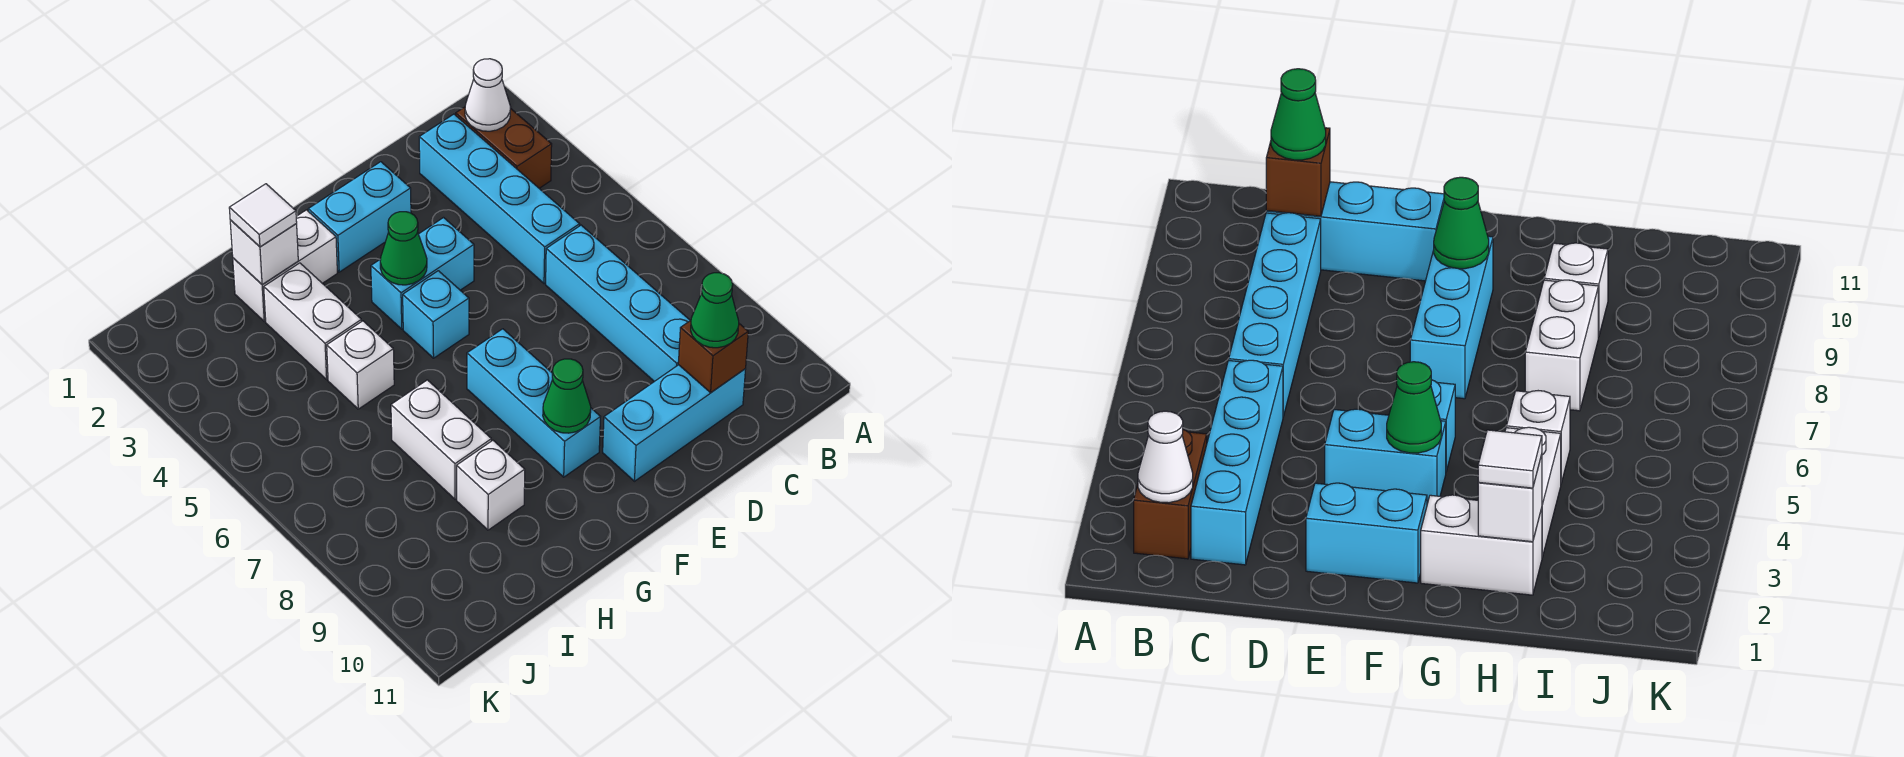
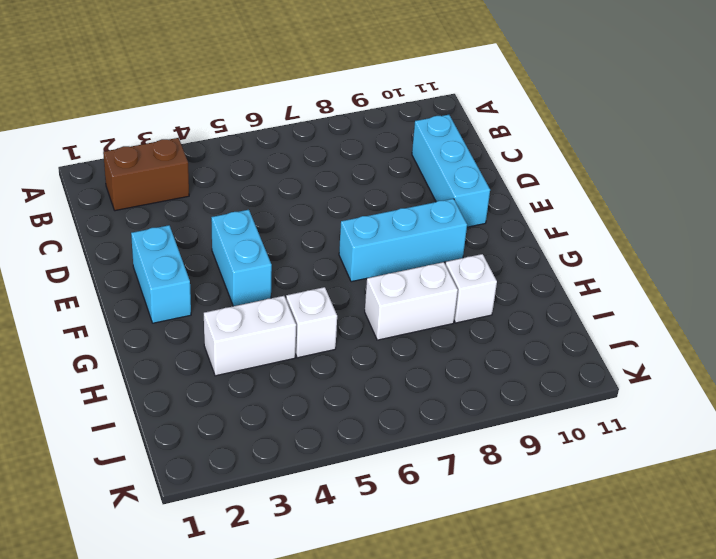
none -> cyan 1x4 brick [419,114,580,284]
none -> cyan 1x4 brick [546,225,690,381]
none -> cyan 1x1 brick [403,271,469,358]

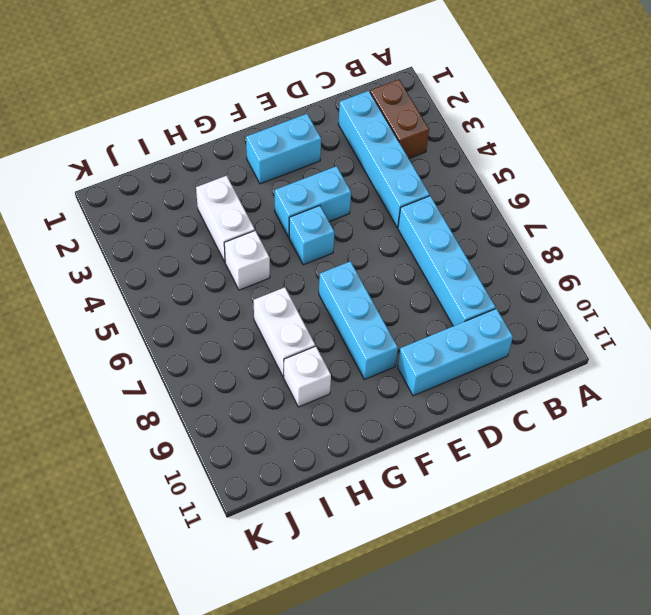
none -> white 1x2 brick [233,210,337,321]
none -> white 1x1 cone [465,59,511,131]
none -> brown 1x1 brick [678,321,748,393]

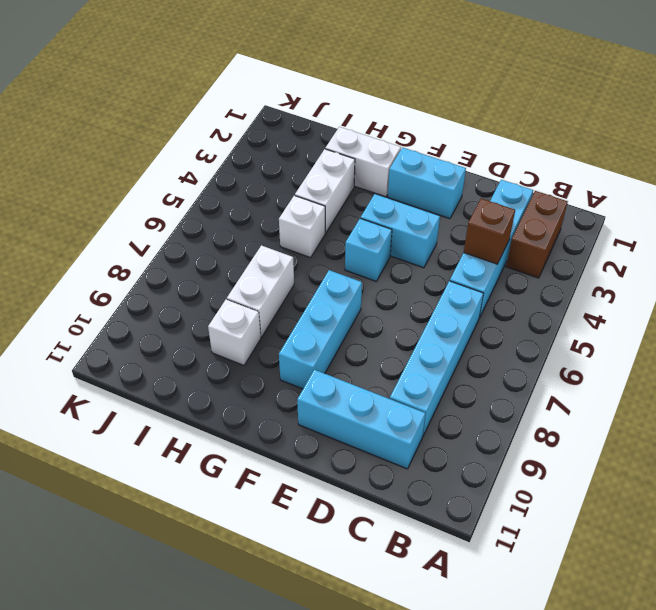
brown 1x1 brick [464,198,515,264] -> brown 1x1 brick moved to [678,321,748,393]
none -> white 1x1 cone [465,59,511,131]
none -> green 1x1 cone [380,212,427,285]
none -> green 1x1 cone [543,359,591,433]

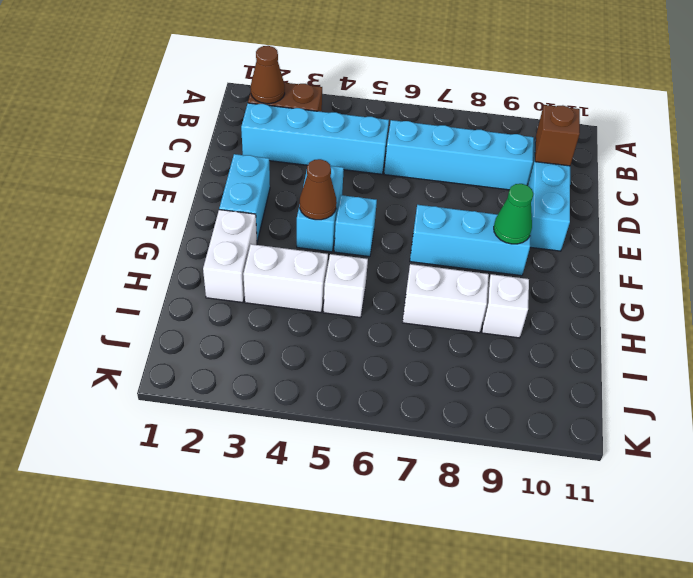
brown 1x1 cone [251,46,285,104] -> white 1x1 cone [465,59,511,131]
brown 1x1 cone [300,159,337,220] -> green 1x1 cone [380,212,427,285]
none -> white 1x1 brick [230,220,298,285]
none -> green 1x1 cone [691,273,739,348]
none -> white 1x1 tile [229,184,297,247]

